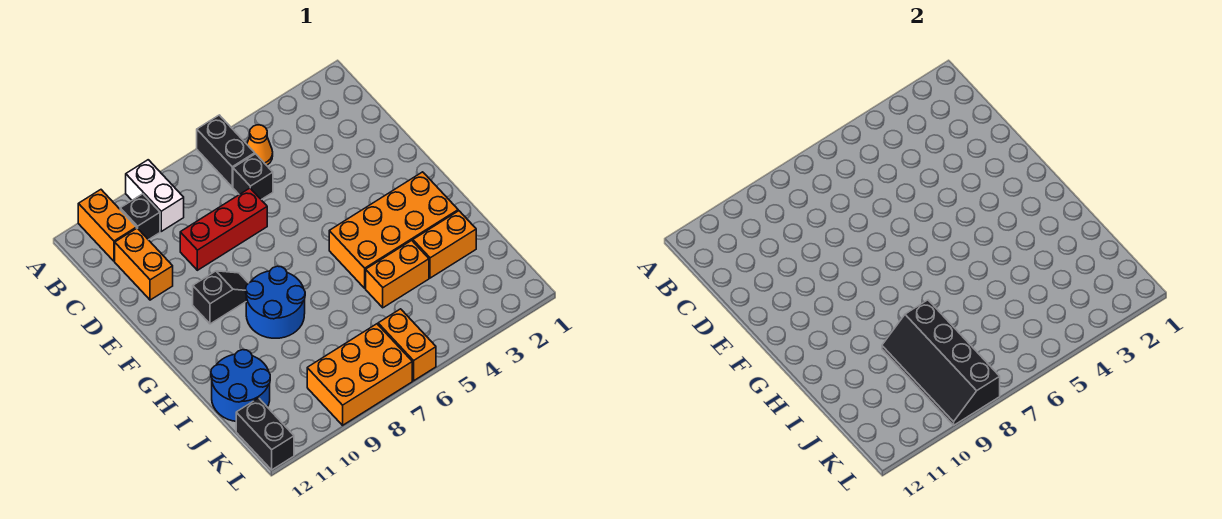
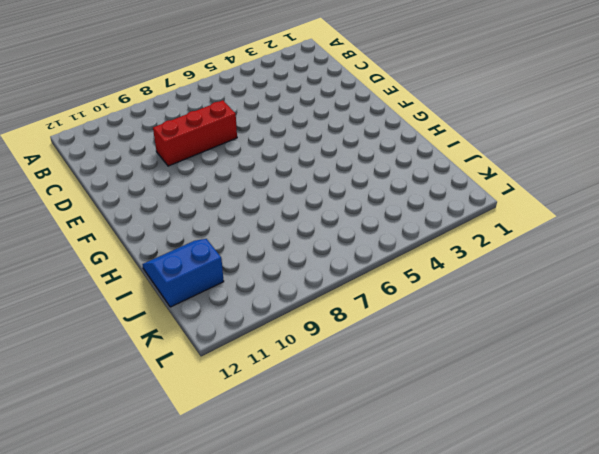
blue 2x2 slope [142,239,224,307] -> blue 2x2 round brick [211,350,270,421]
none -> black 1x2 brick [197,115,255,187]
none -> white 1x2 brick [126,160,184,231]
none -> orange 1x2 brick [78,190,136,261]

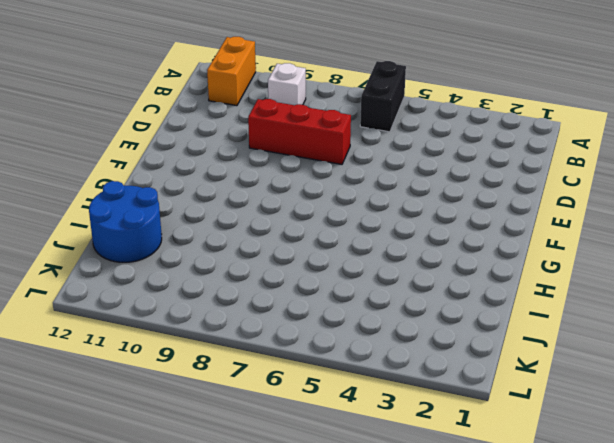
white 1x1 brick [268,63,306,105] -> white 1x2 brick [126,160,184,231]
none -> orange 1x1 cone [247,125,273,165]
none -> black 1x1 brick [120,194,160,240]
none -> black 1x1 brick [233,154,273,200]

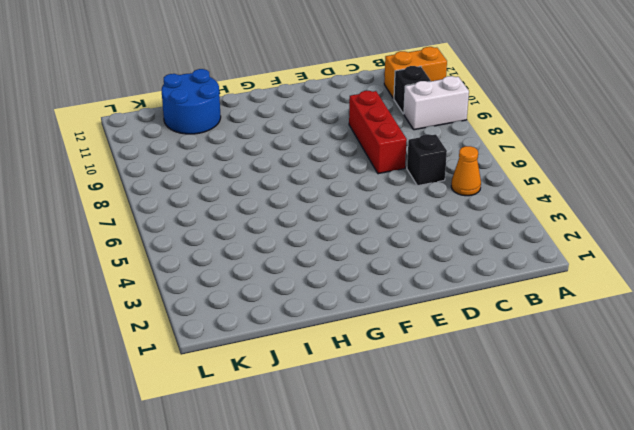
none -> black 1x2 brick [197,115,255,187]
none -> orange 1x2 brick [115,228,173,300]
none -> black 1x2 slope [193,271,248,324]

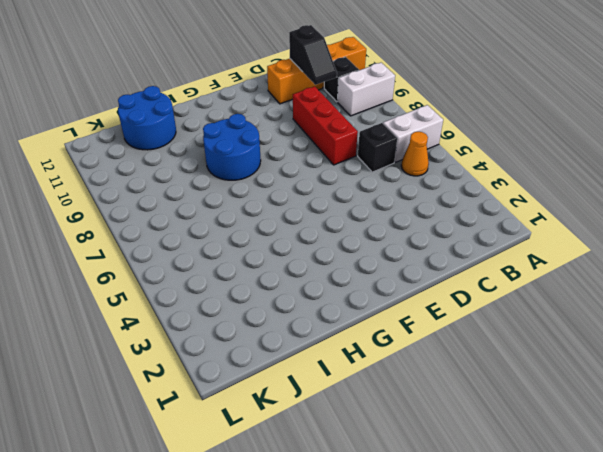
white 1x2 brick [383,105,443,162] -> black 1x2 brick [197,115,255,187]
black 1x2 slope [289,25,337,85] -> black 1x2 slope moved to [193,271,248,324]
none -> orange 2x4 brick [329,172,458,288]
none -> orange 1x2 brick [413,211,476,278]
none -> orange 1x2 brick [366,240,429,308]

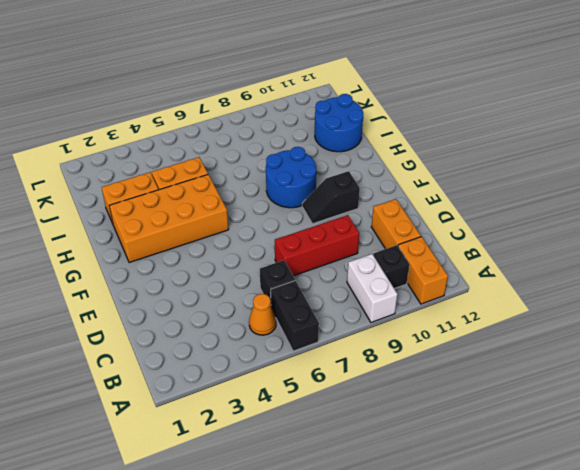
none -> orange 1x2 brick [378,309,436,381]
none -> orange 2x3 brick [307,324,412,425]
none -> black 1x2 brick [236,398,294,470]

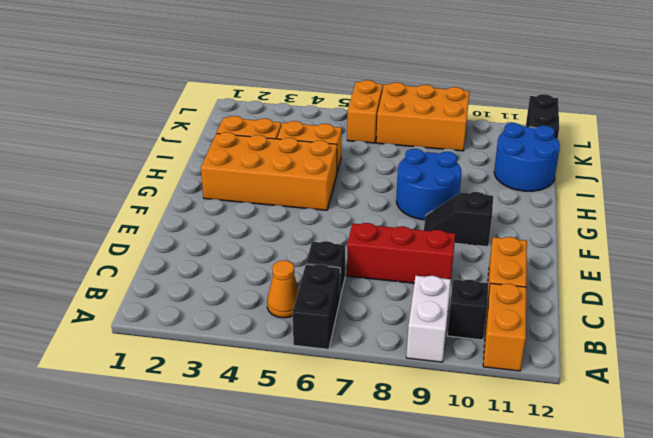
none -> black 2x4 slope [882,300,1000,425]

